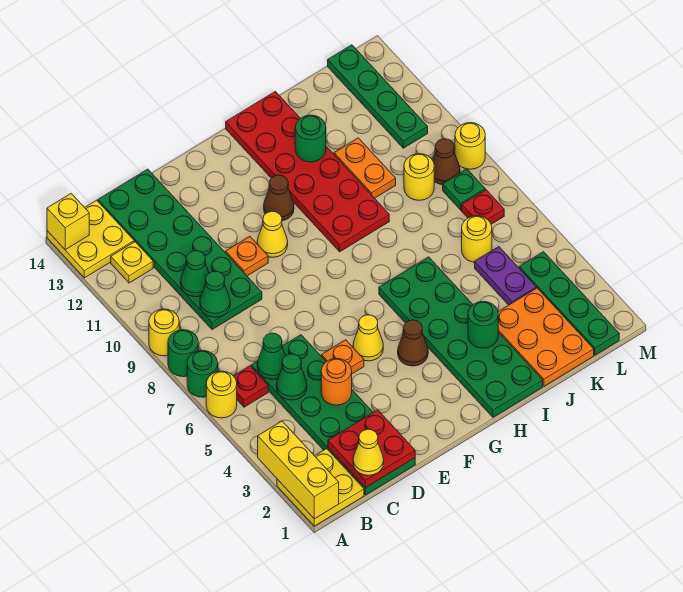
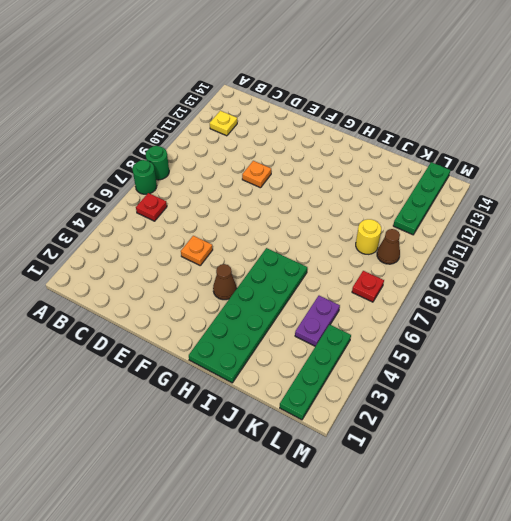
none -> yellow 2x2 plate [277,449,364,526]
none -> yellow 1x1 round brick [206,371,237,418]
none -> yellow 1x1 round brick [149,309,179,356]
none -> yellow 2x2 plate [47,200,134,278]

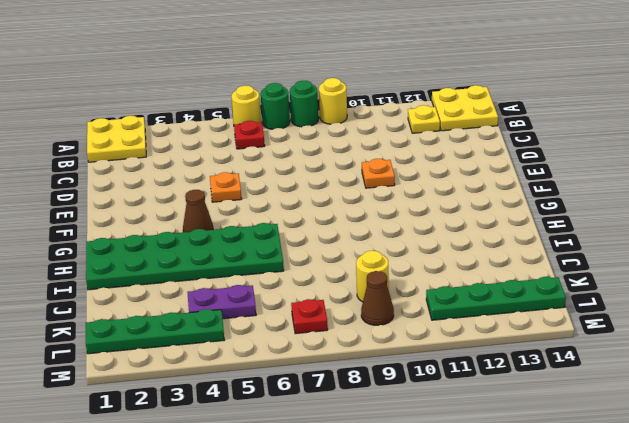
none -> green 2x6 plate [251,335,415,495]
none -> green 2x6 plate [98,169,262,329]
none -> yellow 1x1 cone [353,315,383,361]
none -> yellow 1x1 cone [257,211,288,257]

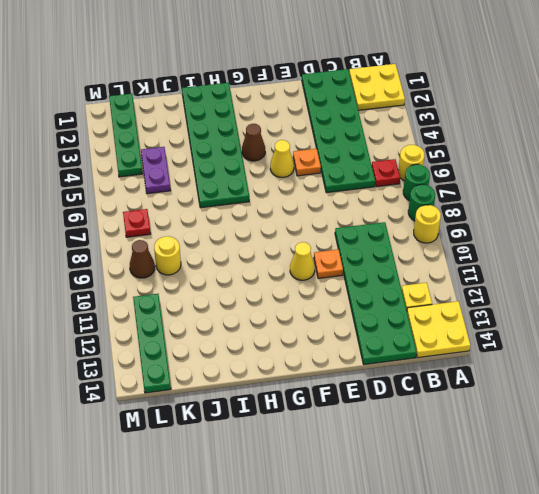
none -> brown 1x1 cone [264,175,294,221]
none -> red 2x6 plate [226,91,389,252]
none -> orange 2x3 plate [498,288,594,386]
none -> orange 1x2 plate [334,138,396,198]

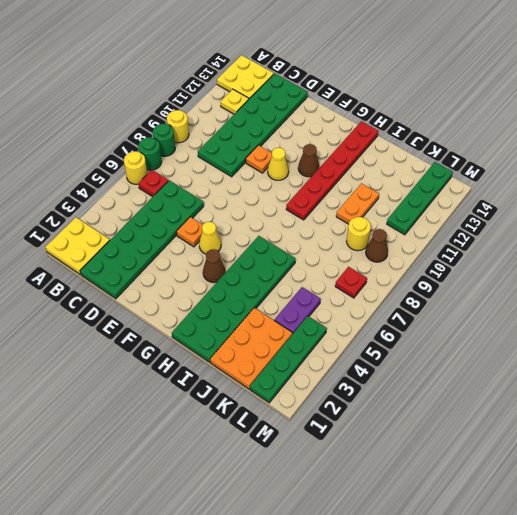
red 1x6 plate [286,121,378,220] -> red 2x6 plate [226,91,389,252]
none -> yellow 1x1 round brick [462,216,492,262]
none -> green 1x1 plate [443,169,485,210]
none -> yellow 1x1 round brick [455,123,485,169]
none -> yellow 1x3 brick [258,421,339,519]

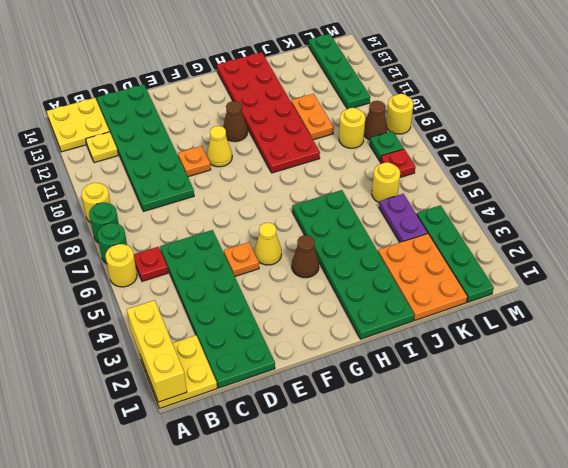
none -> yellow 1x1 brick [47,194,89,250]
none -> red 2x2 plate [328,410,415,488]
none -> green 1x1 cone [277,354,307,400]
none -> green 1x1 cone [257,333,285,379]

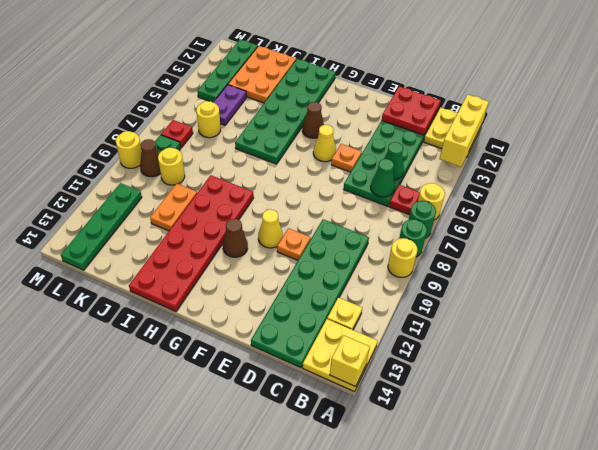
none -> green 1x1 cone [200,271,230,317]
none -> green 1x1 cone [181,251,209,297]
none -> orange 1x1 round brick [321,359,352,405]
none -> green 1x1 round brick [468,302,498,348]

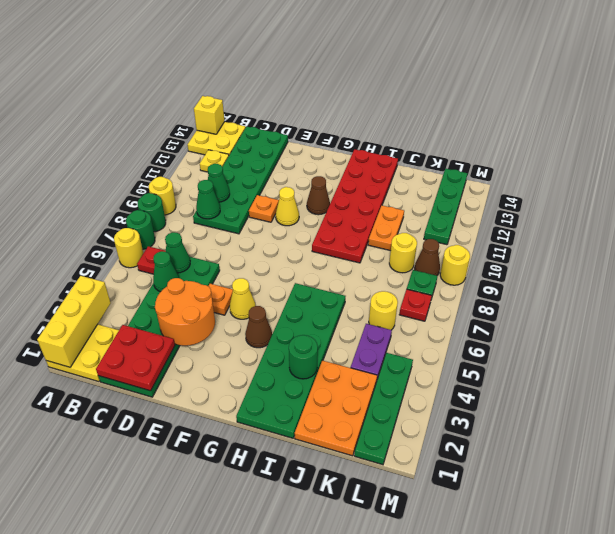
orange 2x2 round brick [155,278,215,346] -> orange 1x1 round brick [321,359,352,405]
none -> green 1x1 round brick [295,115,326,162]
none -> yellow 1x1 cone [353,429,384,475]

